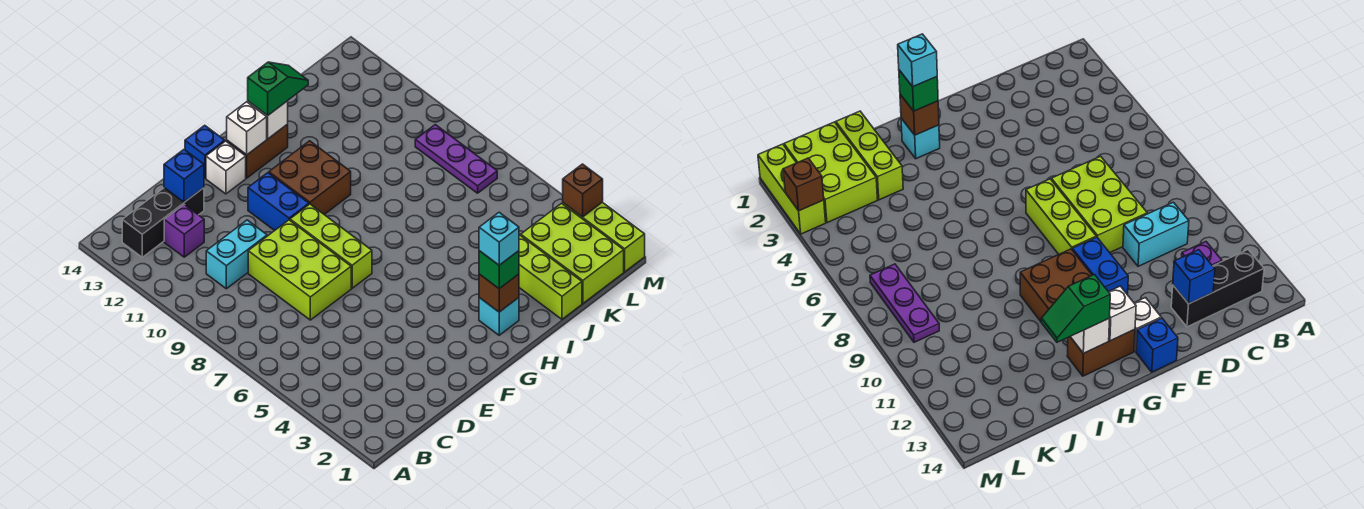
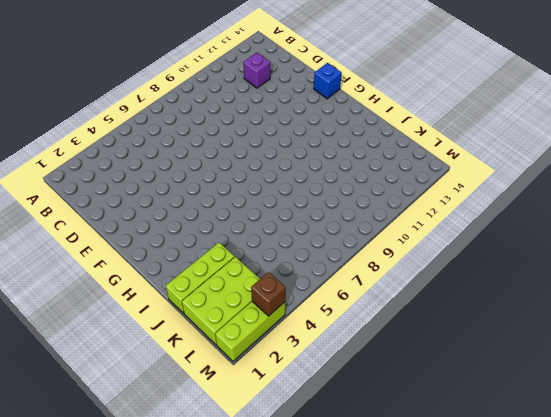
none -> black 1x3 brick [122,188,204,257]
none -> cyan 1x2 brick [206,220,267,289]
none -> lime 2x3 brick [248,220,351,320]

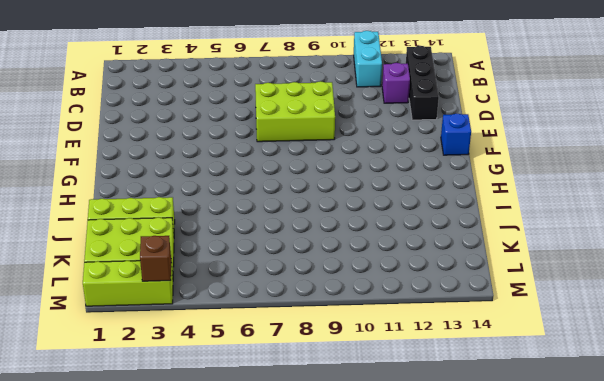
cyan 1x2 brick [354,31,382,87] -> cyan 1x2 brick moved to [206,220,267,289]
none -> lime 1x3 brick [290,204,372,288]
none -> blue 1x2 brick [248,173,309,231]
none -> white 1x1 brick [206,141,246,194]

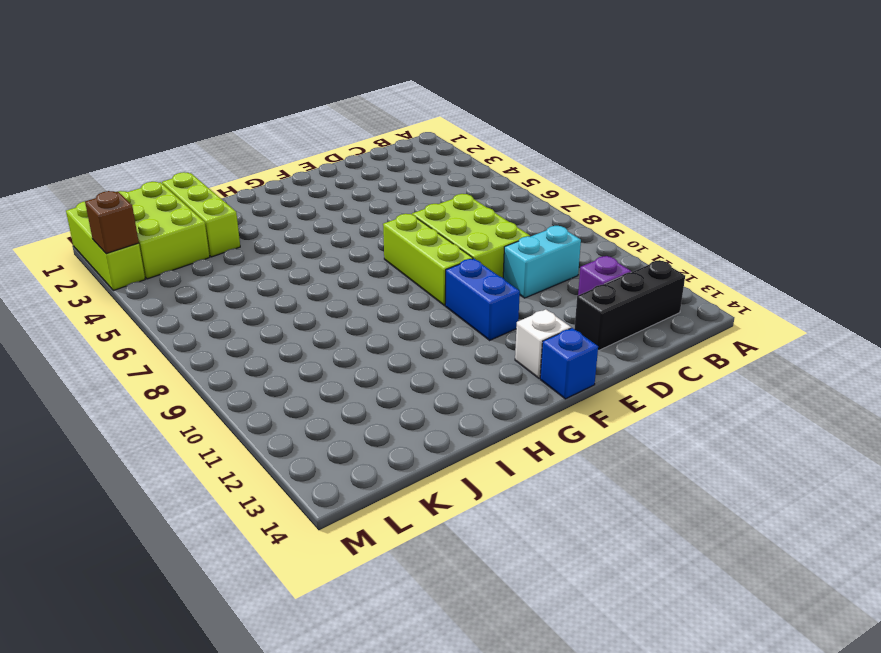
none -> brown 2x2 brick [269,141,351,215]
none -> brown 1x2 brick [227,124,288,178]
none -> cyan 1x1 brick [479,298,519,335]

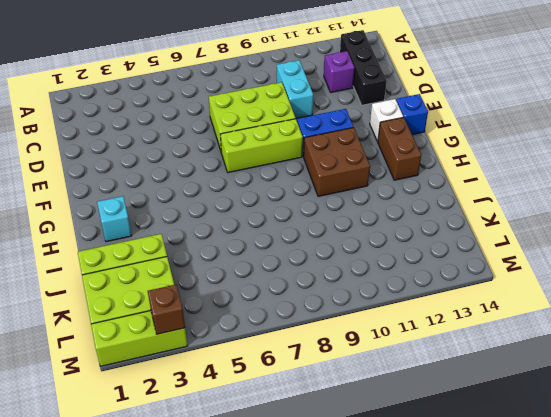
none -> purple 1x3 plate [415,125,497,193]
none -> blue 1x1 brick [164,150,204,202]
none -> white 1x1 brick [227,102,267,155]

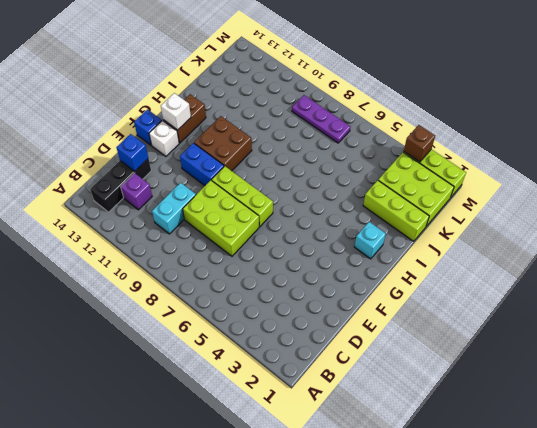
none -> brown 1x1 brick [479,274,519,312]
none -> white 1x1 brick [248,101,288,139]
none -> green 1x1 brick [479,251,519,289]

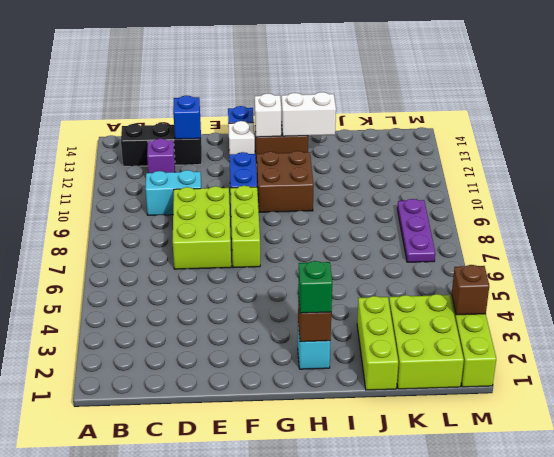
white 1x2 brick [281,92,336,136] -> white 1x1 brick [248,101,288,139]
none -> green 1x2 slope [248,62,308,116]
none -> cyan 1x1 brick [479,212,519,265]

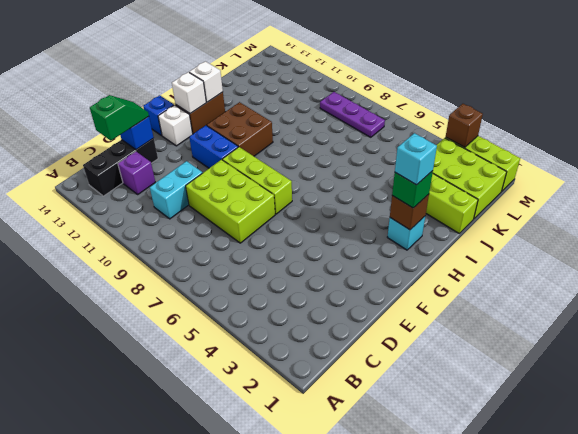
green 1x2 slope [90,95,149,141] -> green 1x2 slope moved to [248,62,308,116]

